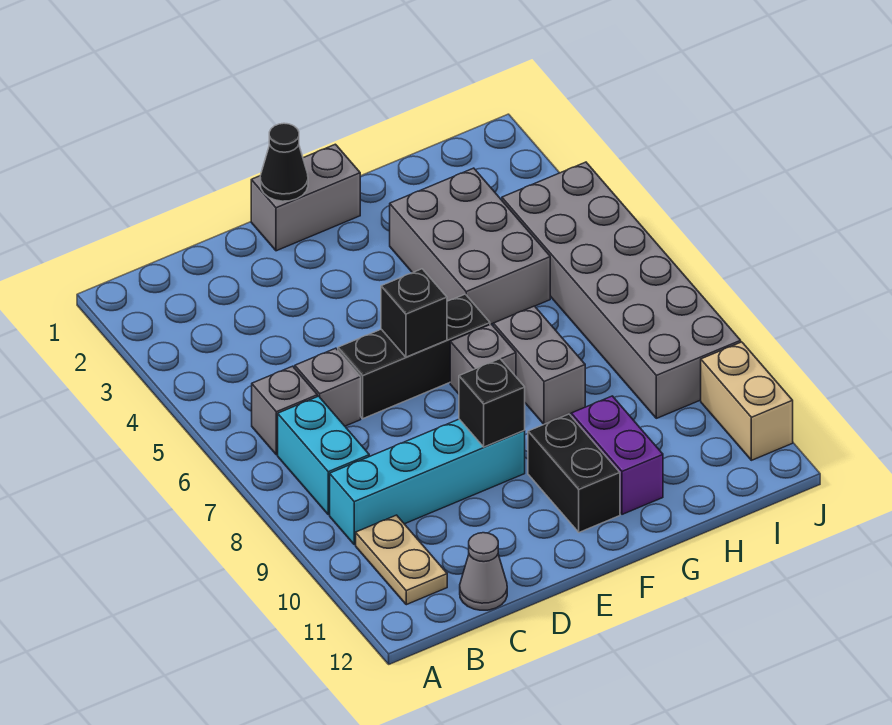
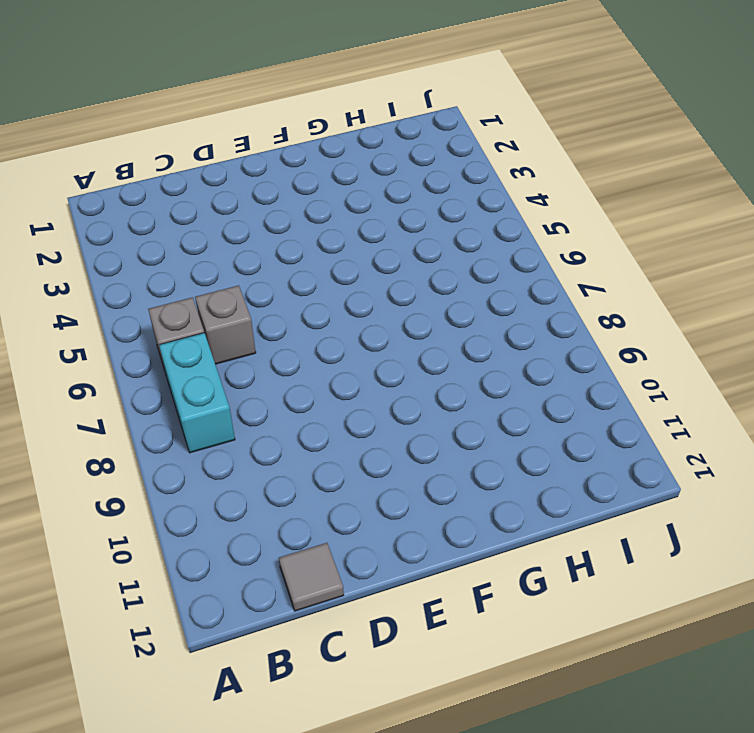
grey 1x1 tile [279,543,344,611] -> grey 1x1 cone [460,533,507,610]
none -> cyan 1x4 brick [330,419,525,545]
none -> tan 1x2 plate [356,515,447,605]
none -> black 1x3 brick [338,294,490,419]

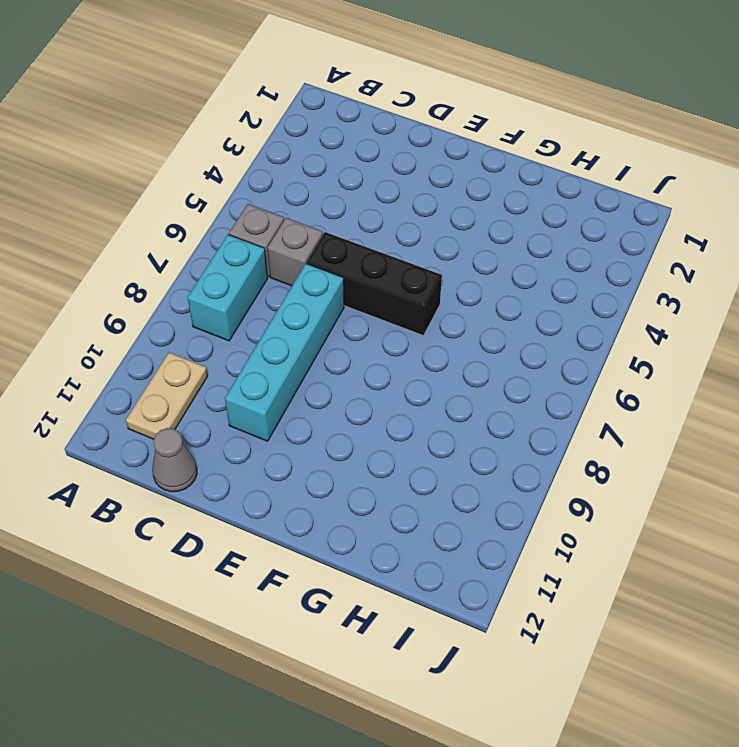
cyan 1x4 brick [225,264,344,441] -> cyan 1x4 brick turned to [330,419,525,545]
none -> grey 1x2 brick [251,144,360,251]
none -> grey 1x1 brick [450,324,516,394]
none -> black 1x2 brick [528,414,620,532]

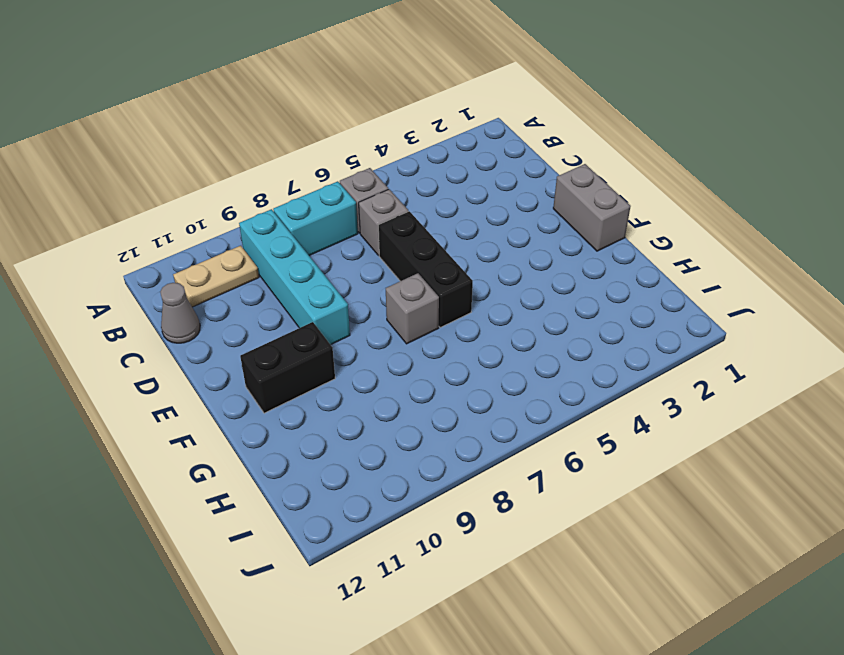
none -> grey 2x3 brick [390,168,550,324]
none -> grey 1x2 brick [493,306,585,424]
none -> purple 1x2 brick [571,396,663,514]

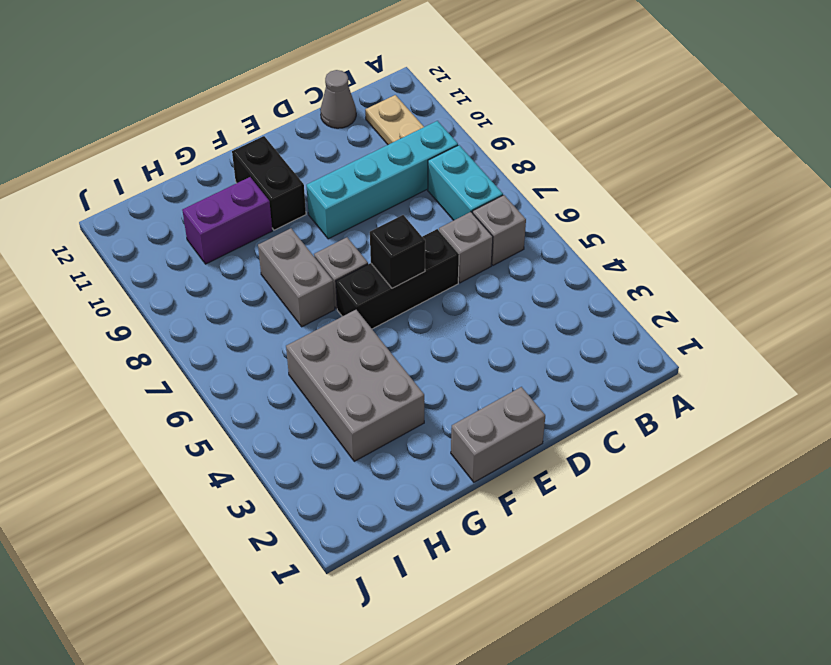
purple 1x2 brick [182,177,272,264] -> purple 1x2 brick turned to [571,396,663,514]
none -> grey 2x6 brick [502,162,741,418]
none -> tan 1x2 brick [701,342,793,460]
none -> black 1x1 cone [260,123,308,201]

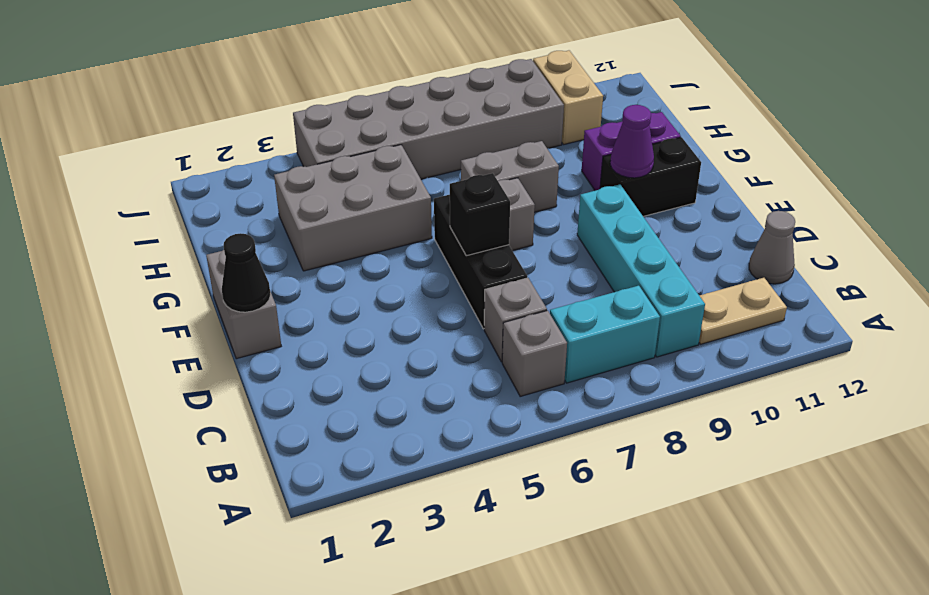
purple 1x1 cone [610,105,654,178] -> none
tan 1x2 brick [533,50,603,145] -> tan 1x2 brick turned to [701,342,793,460]
none -> black 1x1 brick [459,359,525,447]

